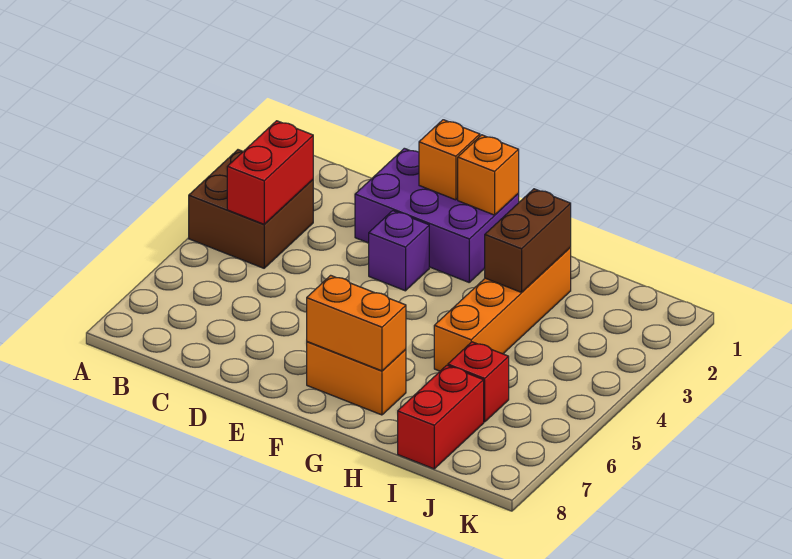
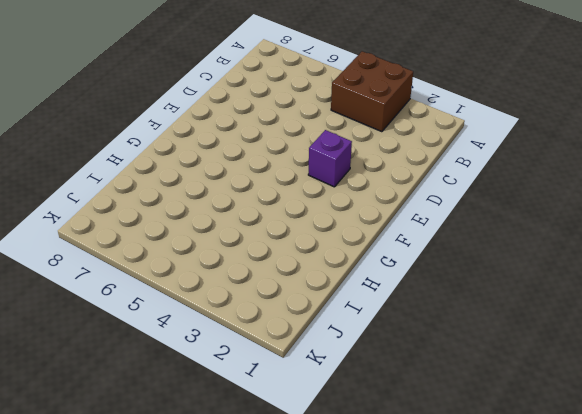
none -> purple 2x3 brick [355,148,519,282]
none -> orange 1x2 brick [307,342,406,415]
none -> orange 1x4 brick [434,248,571,371]

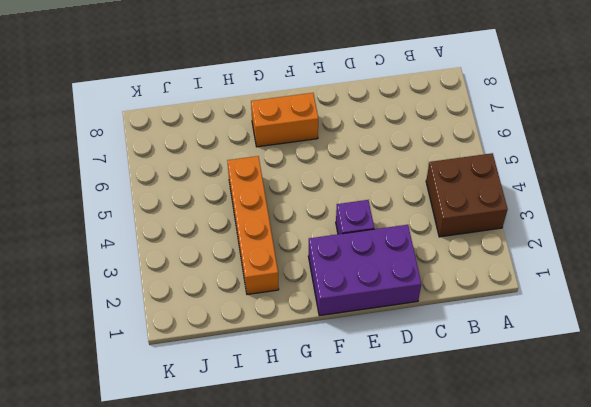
none -> red 1x1 brick [448,342,509,422]
none -> red 1x2 brick [398,365,484,469]
none -> red 1x2 brick [227,121,313,224]

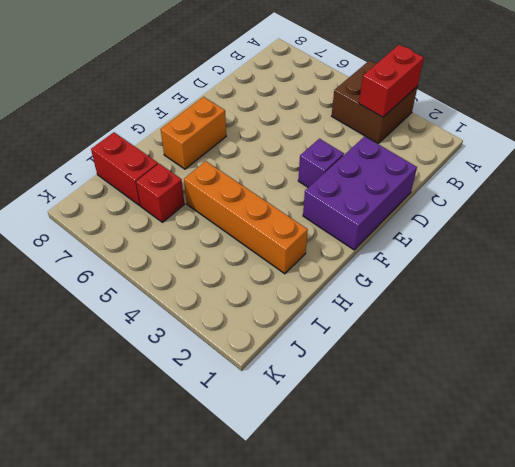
red 1x2 brick [359,45,424,117] -> red 1x2 brick turned to [227,121,313,224]
none -> orange 1x1 brick [419,120,480,200]
none -> orange 1x1 brick [458,135,519,215]
none -> orange 1x2 brick [307,275,406,371]

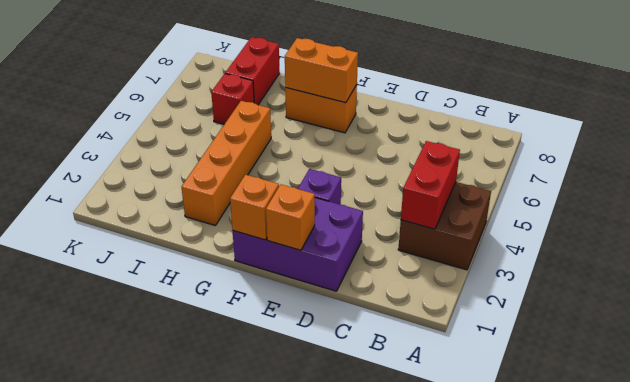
none -> brown 1x2 brick [485,189,571,292]

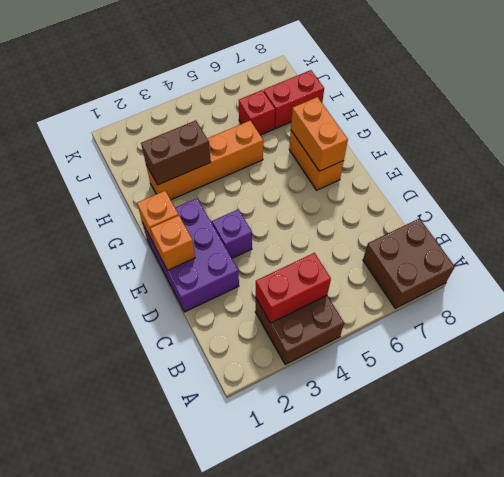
brown 2x2 brick [363,219,455,308] -> none

